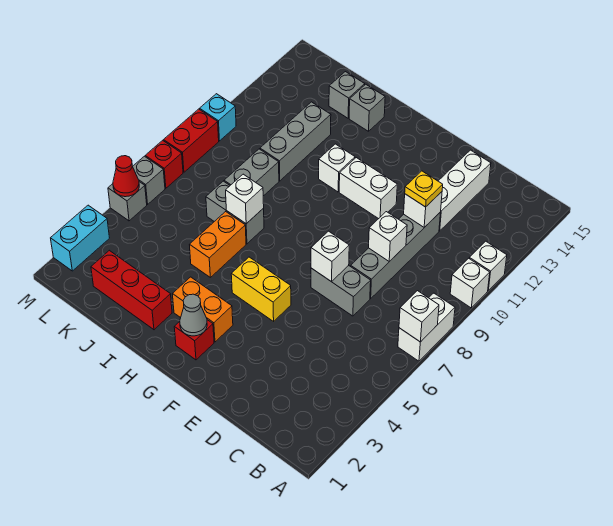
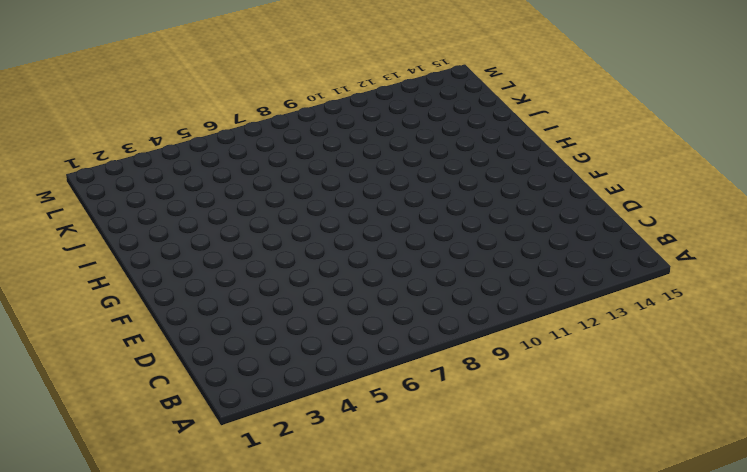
none -> white 1x2 brick [398,293,455,361]
none -> white 1x1 brick [450,258,490,308]
none -> white 1x1 brick [469,241,507,290]
none -> grey 1x2 brick [311,266,371,316]

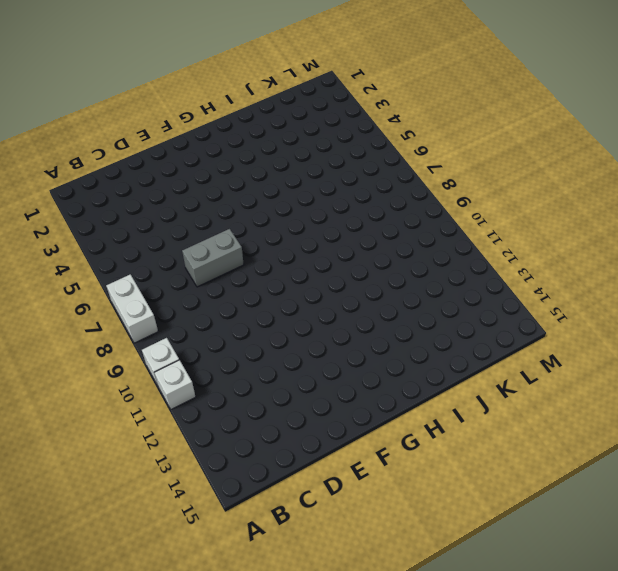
none -> grey 1x4 brick [351,212,441,299]
none -> white 1x3 brick [439,150,491,231]
none -> yellow 1x2 brick [231,257,291,321]
none -> white 1x2 brick [339,158,397,219]

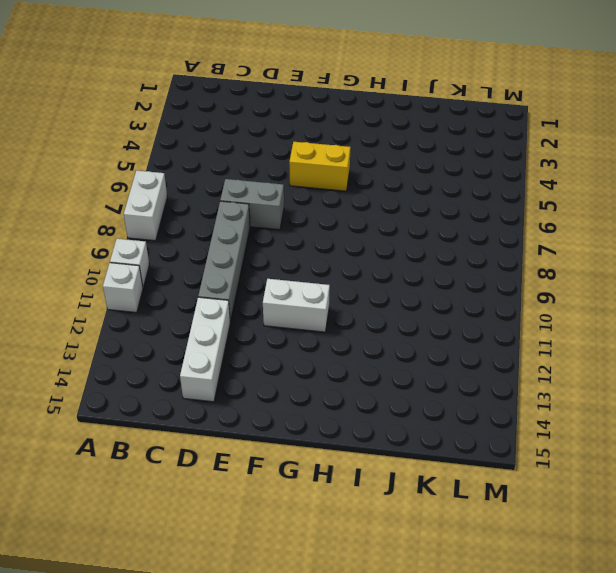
none -> red 1x1 brick [174,320,214,360]
none -> orange 1x2 brick [173,277,233,342]
none -> white 1x1 brick [319,144,355,192]
none -> red 1x3 brick [91,250,172,330]

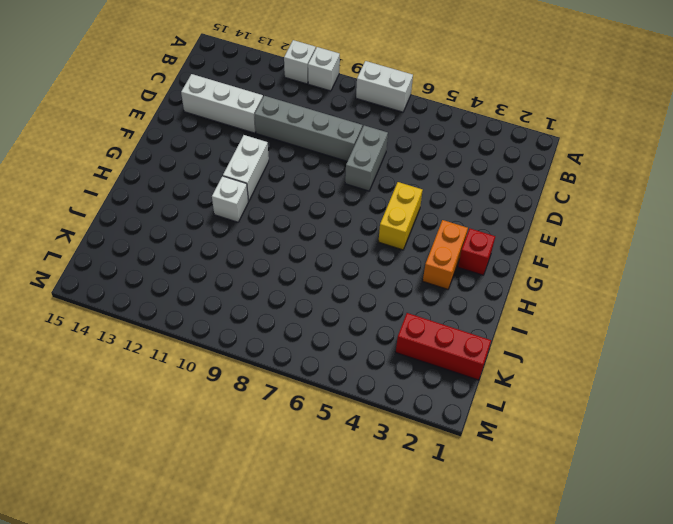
red 1x3 brick [396,313,491,380] -> red 1x3 brick turned to [91,250,172,330]
none -> orange 1x2 brick [190,212,246,277]
none -> grey 1x2 brick [206,181,264,244]
none -> grey 1x1 brick [349,84,385,131]
none -> grey 1x2 brick [224,149,279,196]

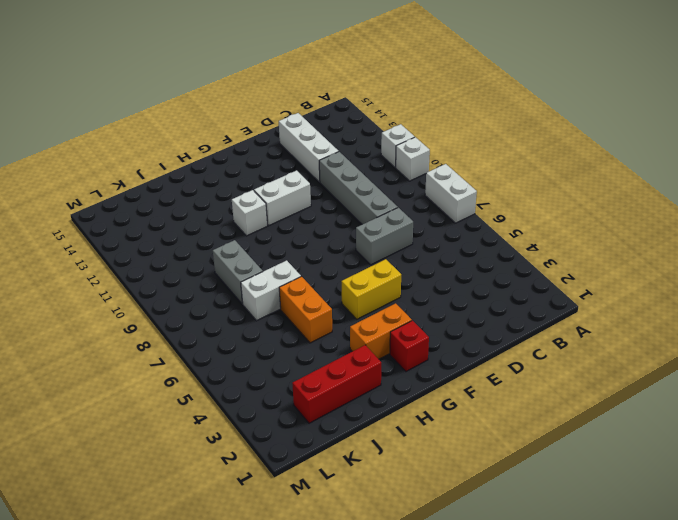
white 1x2 brick [241,260,301,321] -> grey 1x2 brick [206,181,264,244]
none -> grey 1x1 brick [349,84,385,131]
none -> grey 1x3 brick [260,102,331,181]
none -> grey 1x1 brick [329,72,365,118]
none -> cyan 1x2 brick [51,205,109,271]

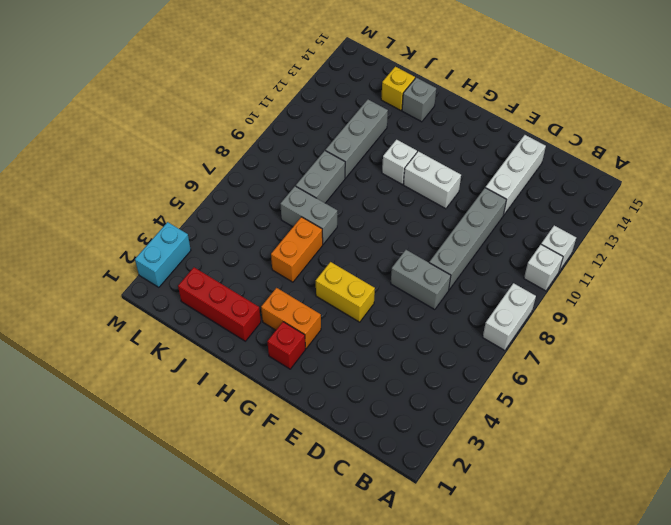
yellow 1x1 brick [381,67,415,110] -> grey 1x1 brick [329,72,365,118]
none -> grey 1x1 brick [108,182,147,221]
none -> grey 1x1 brick [133,156,165,204]
none -> red 1x1 brick [145,140,183,188]
none -> red 1x2 brick [164,109,219,172]

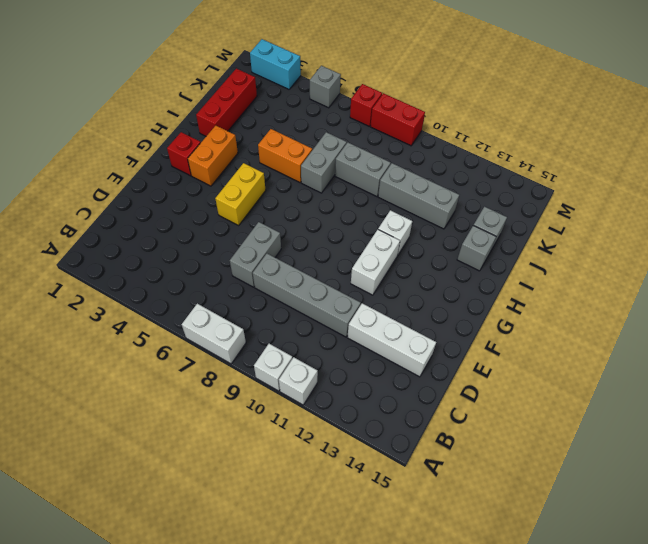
none -> grey 1x1 brick [133,156,165,204]
none -> cyan 1x1 brick [200,94,236,141]
none -> white 1x1 brick [399,291,439,342]
none -> white 1x1 brick [369,212,407,262]

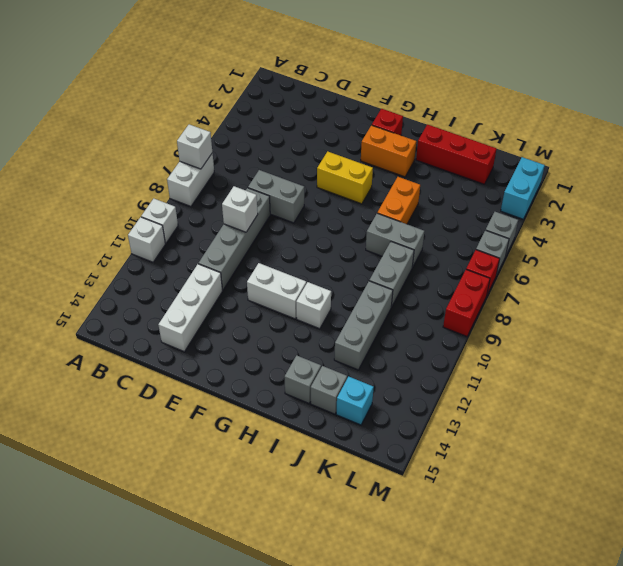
cyan 1x1 brick [336,376,374,425] -> cyan 1x1 brick moved to [200,94,236,141]
none -> white 1x1 brick [404,192,442,227]
none -> white 1x1 brick [311,231,349,282]
none -> grey 1x1 cone [180,294,207,336]
none -> white 1x1 brick [226,174,264,224]

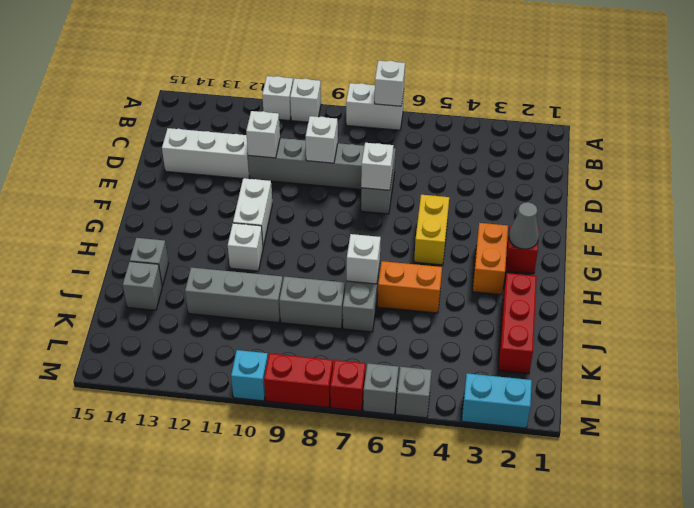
none -> red 1x1 cone [113,156,139,197]
none -> yellow 1x1 plate [405,171,443,207]

